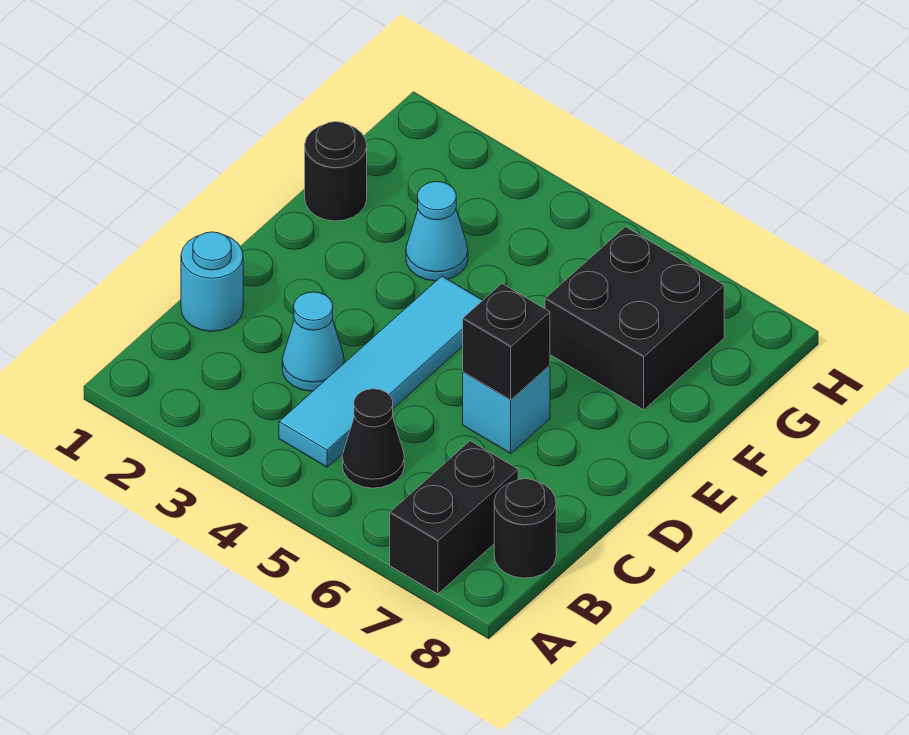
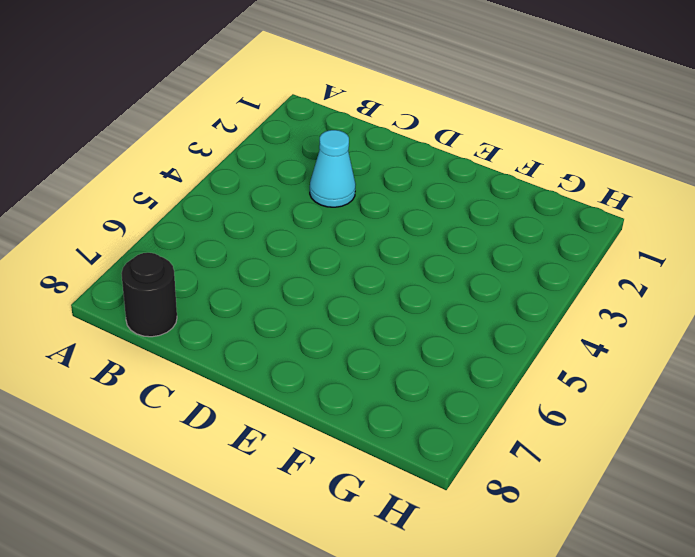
none -> black 1x2 brick [390,441,518,594]
none -> cyan 1x4 tile [279,276,483,467]

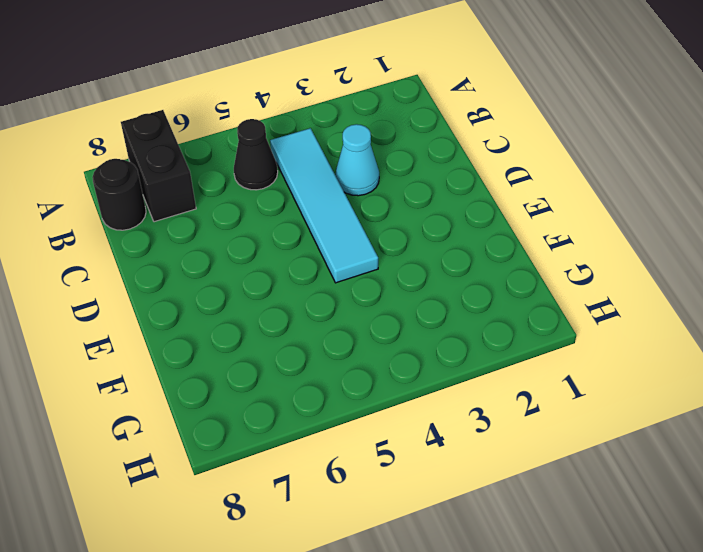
none -> cyan 1x1 round brick [181,232,243,331]
none -> cyan 1x1 brick [463,365,550,453]

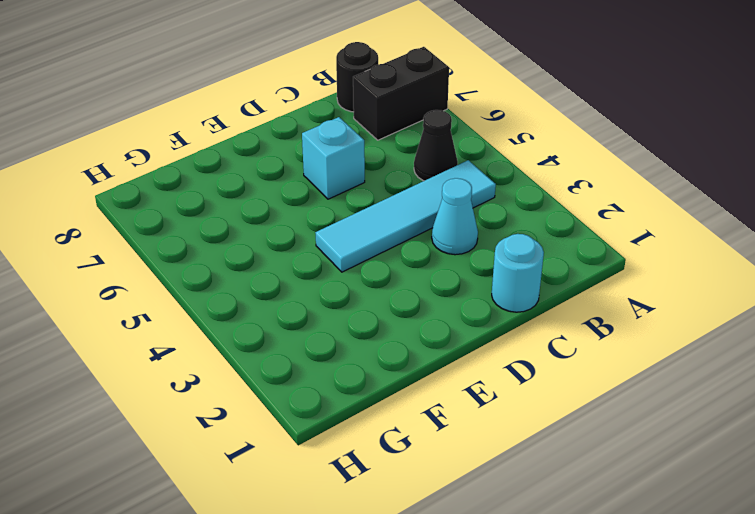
none -> black 1x1 round brick [305,122,367,221]
none -> cyan 1x1 cone [406,182,468,281]

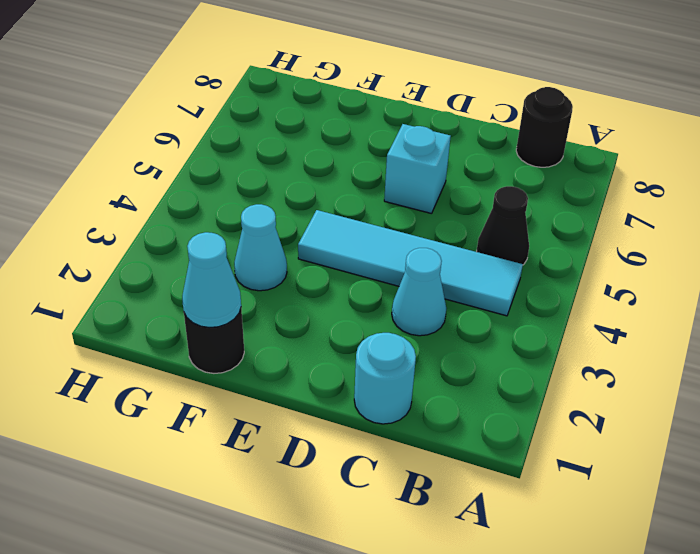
cyan 1x1 cone [182,232,241,328] -> none
none -> black 1x2 brick [390,441,518,594]
none -> black 2x2 brick [545,227,724,410]

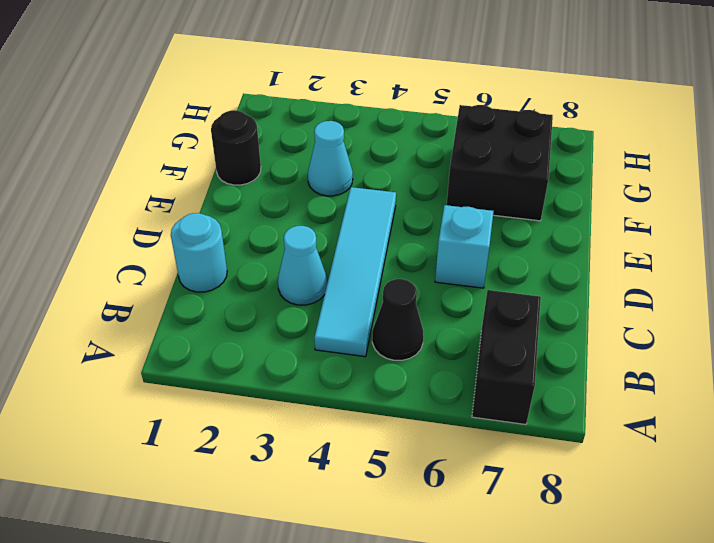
none -> black 1x1 round brick [494,479,556,578]
none -> black 1x1 brick [463,284,550,400]

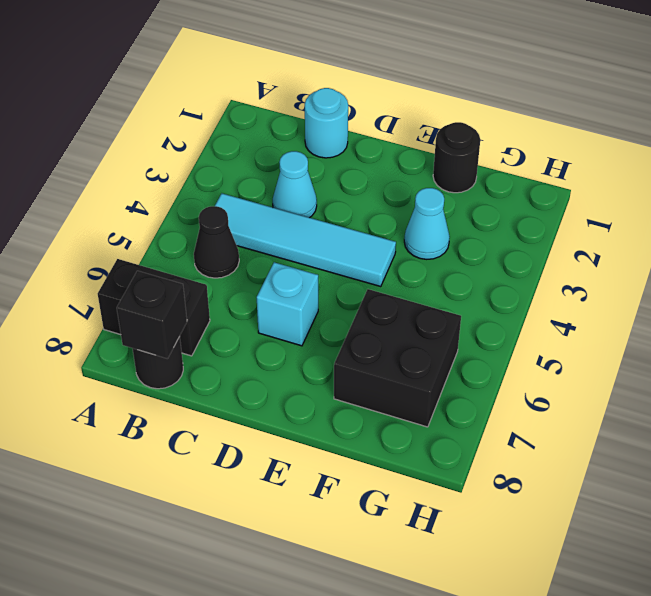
black 1x1 brick [117,271,187,359] -> black 1x1 brick moved to [463,284,550,400]

